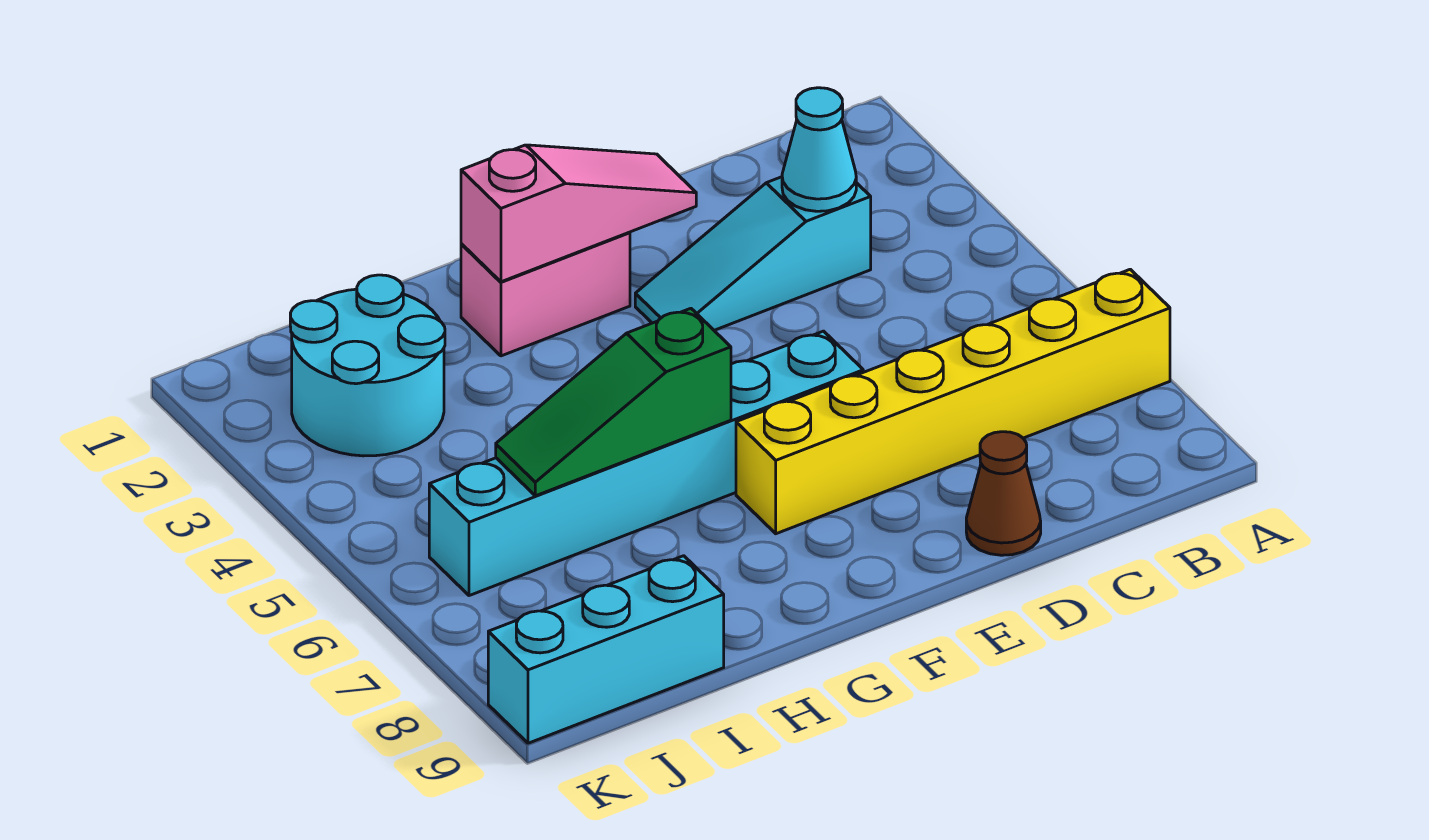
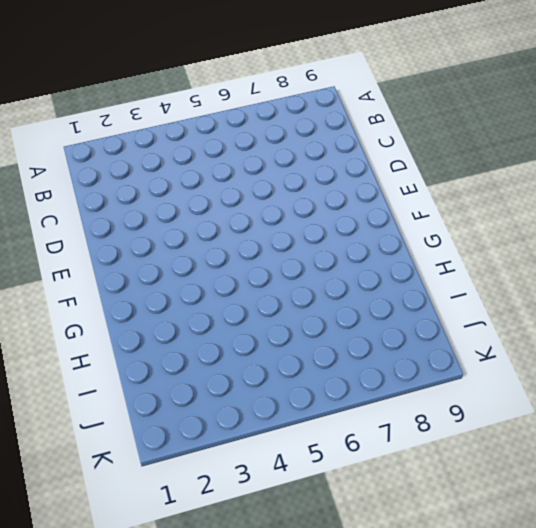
none -> yellow 1x6 brick [736,269,1170,534]
none -> cyan 1x3 slope [635,177,871,330]

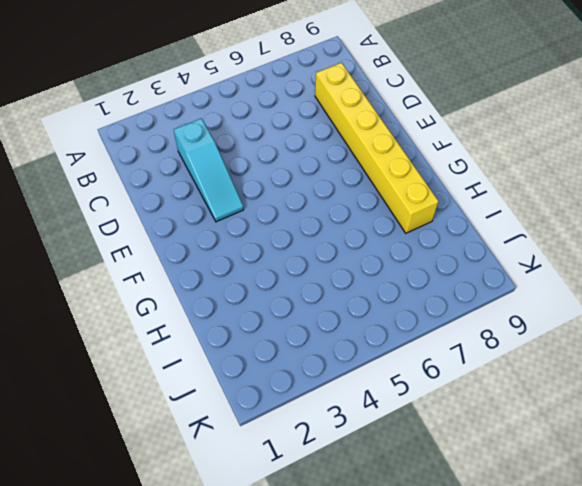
yellow 1x6 brick [315,63,438,233] -> yellow 1x6 brick moved to [736,269,1170,534]
none -> brown 1x1 cone [966,432,1041,555]
none -> cyan 1x6 brick [429,331,863,596]

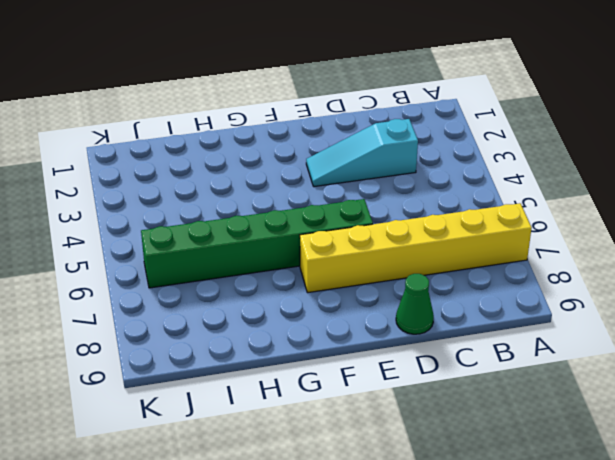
green 1x1 cone [396,274,434,334] -> brown 1x1 cone [966,432,1041,555]
green 1x6 brick [141,199,373,288] -> cyan 1x6 brick [429,331,863,596]
none -> pink 1x2 brick [461,232,630,356]
none -> cyan 2x2 round brick [290,275,445,456]

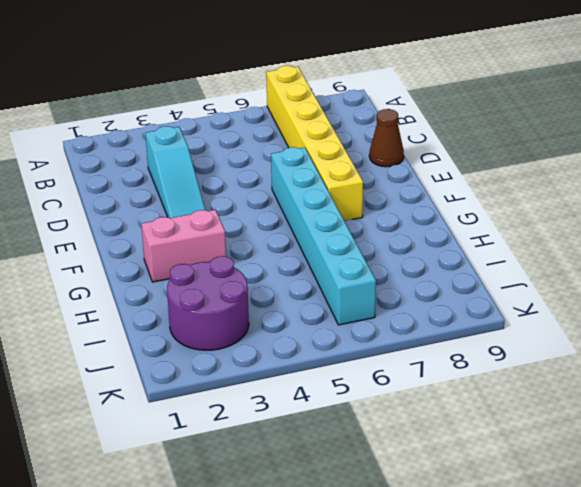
pink 1x2 brick [141,210,226,282] -> pink 1x2 brick turned to [461,232,630,356]
purple 2x2 round brick [167,256,249,350] -> cyan 2x2 round brick [290,275,445,456]
none -> cyan 1x3 brick [488,556,724,743]
none -> cyan 1x1 cone [782,88,856,211]

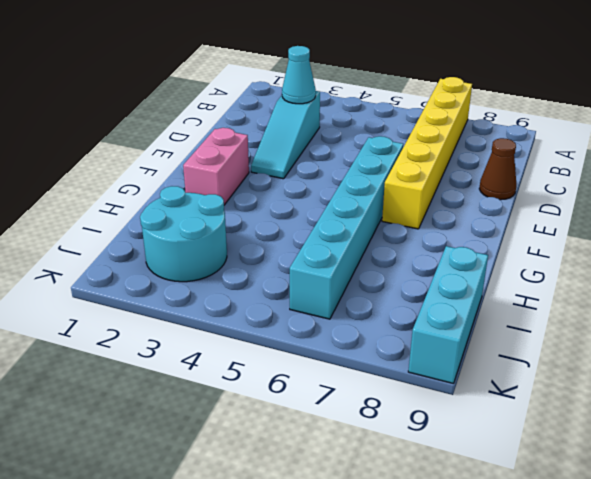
none -> pink 1x3 slope [461,145,696,282]
none -> green 1x3 slope [496,308,731,496]

